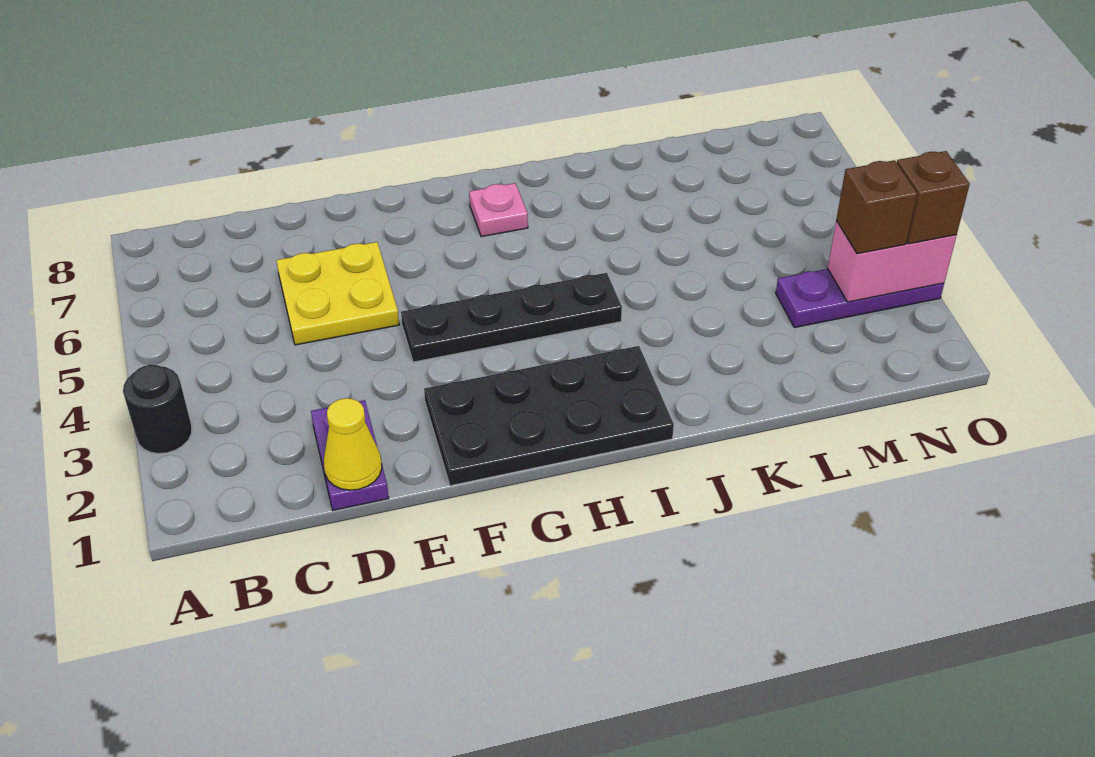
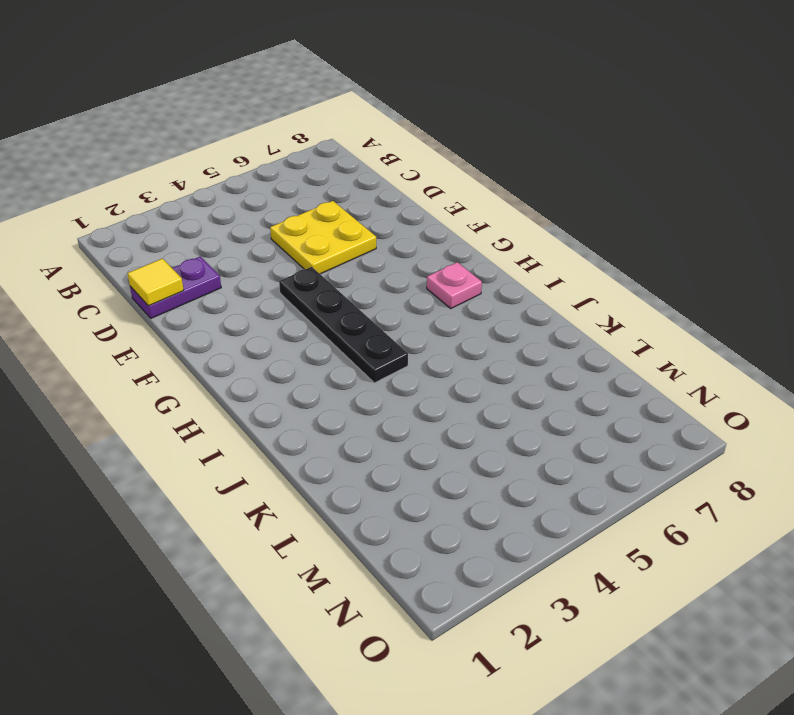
yellow 1x1 tile [127,258,184,306] -> yellow 1x1 cone [324,398,382,490]
none -> black 1x1 round brick [123,365,192,454]
none -> black 2x4 plate [424,346,674,486]

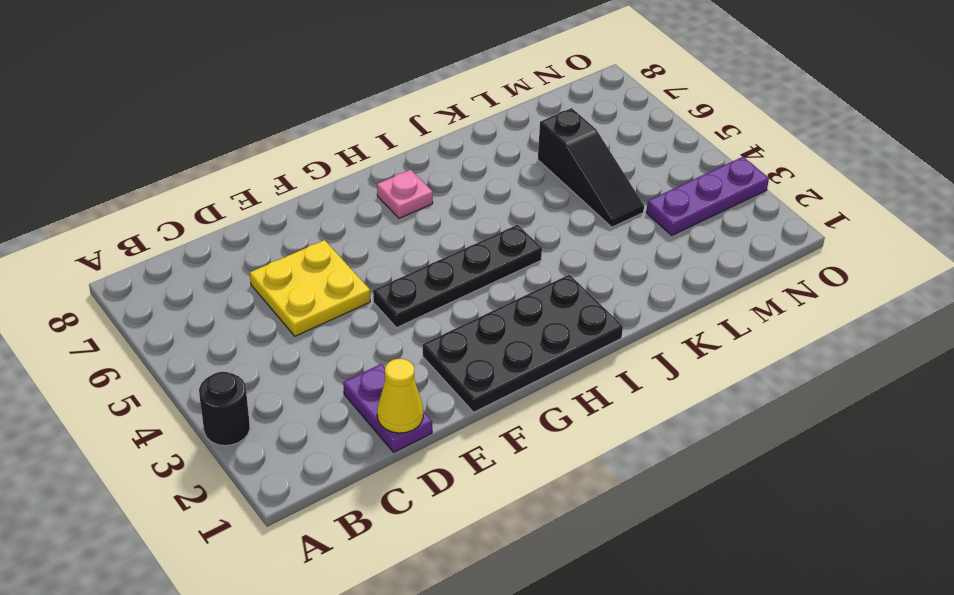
black 1x3 slope [538,108,644,227] -> none
none -> pink 1x2 brick [828,221,957,302]
none -> brown 1x1 brick [836,160,917,254]

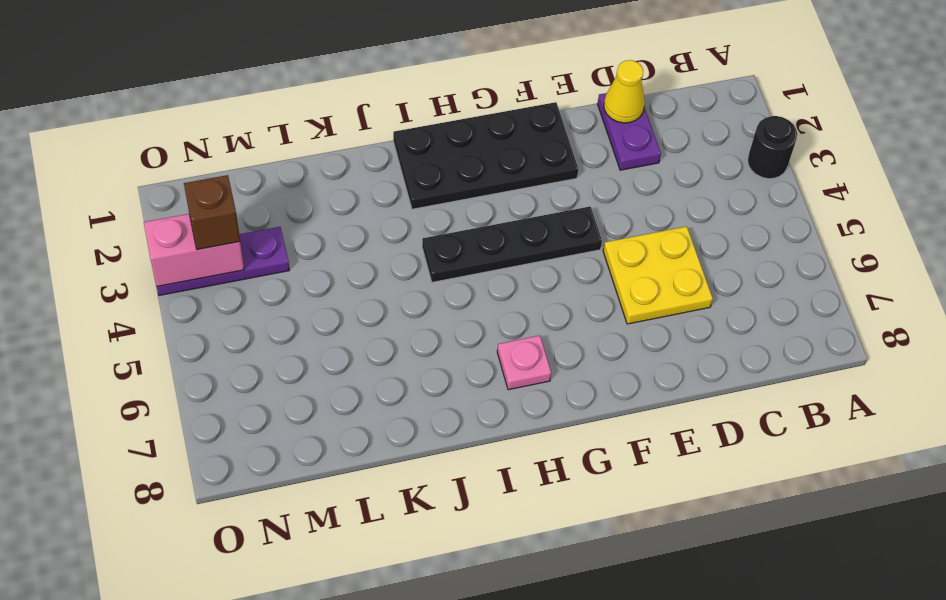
none -> brown 1x1 brick [897,151,970,244]

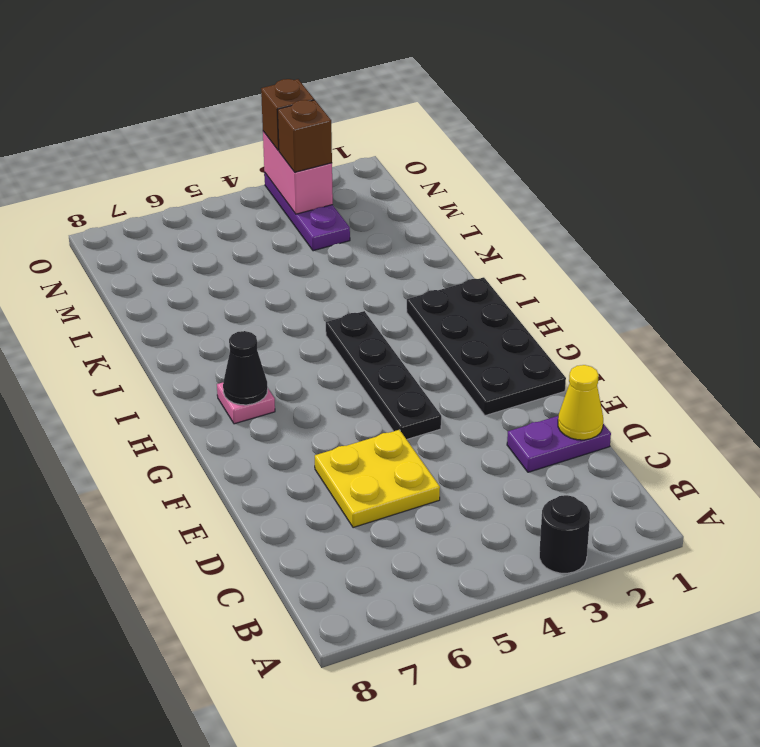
black 1x1 cone [223,331,268,405] -> none

